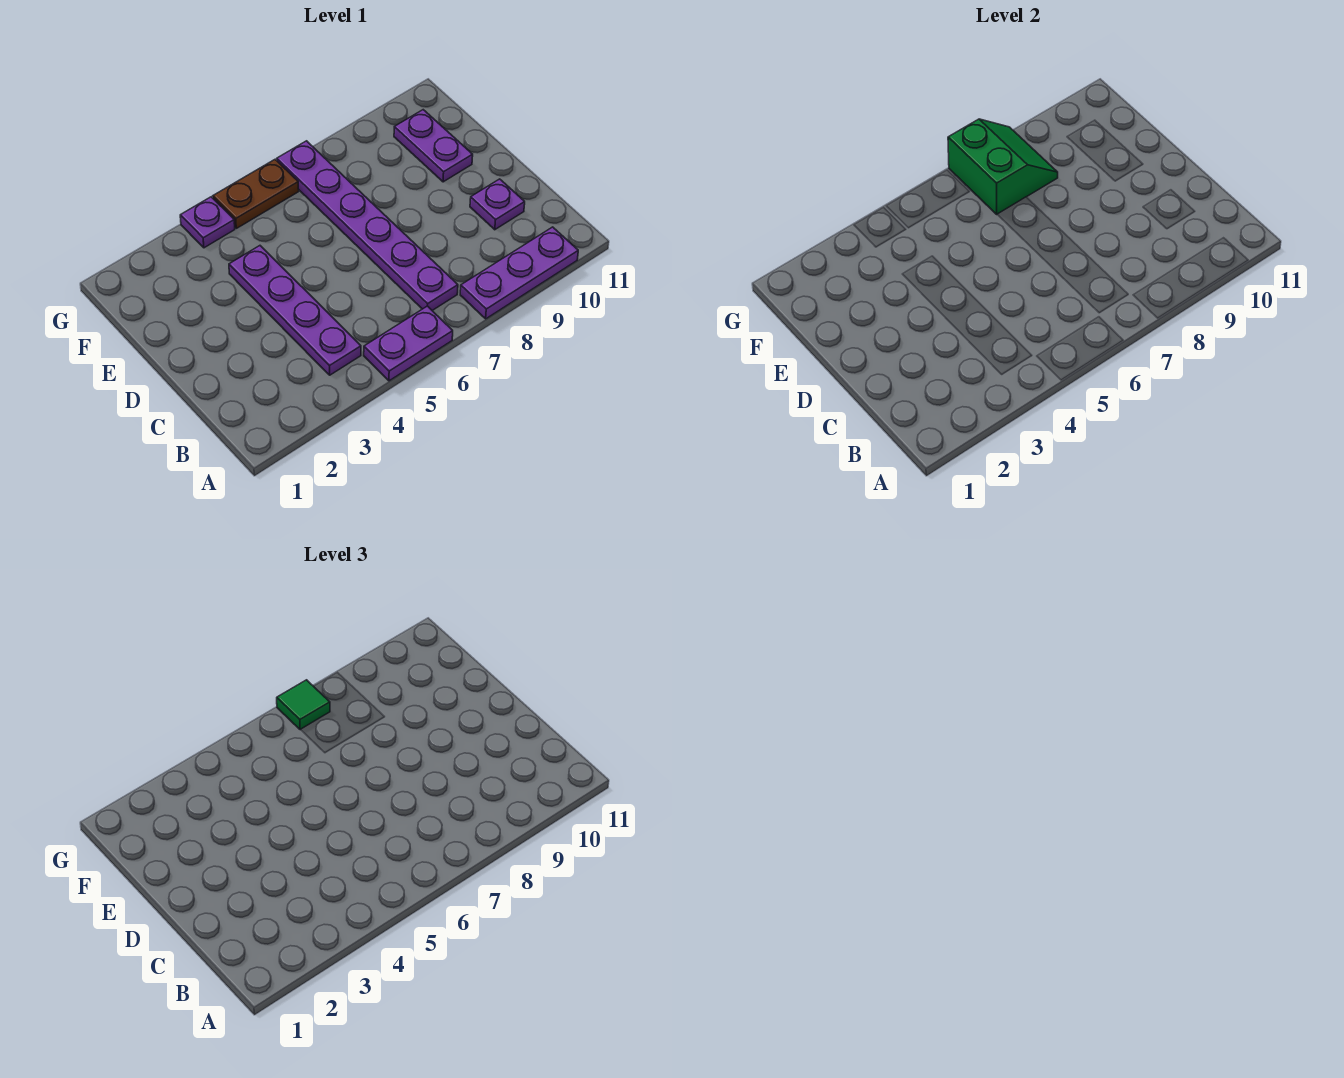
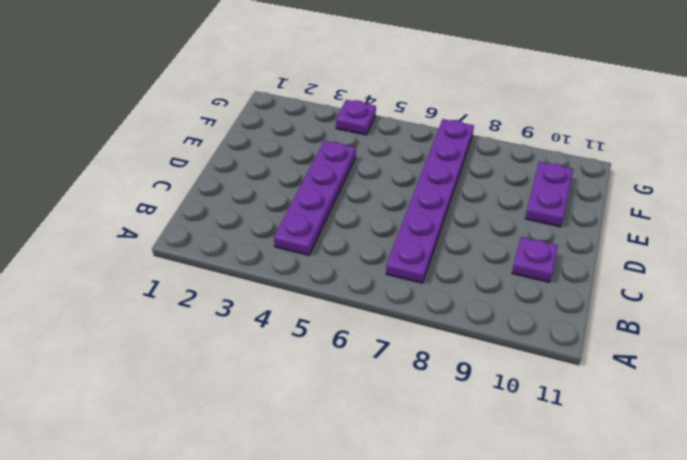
none -> purple 1x2 plate [364,306,453,381]
none -> purple 1x3 plate [460,227,578,319]

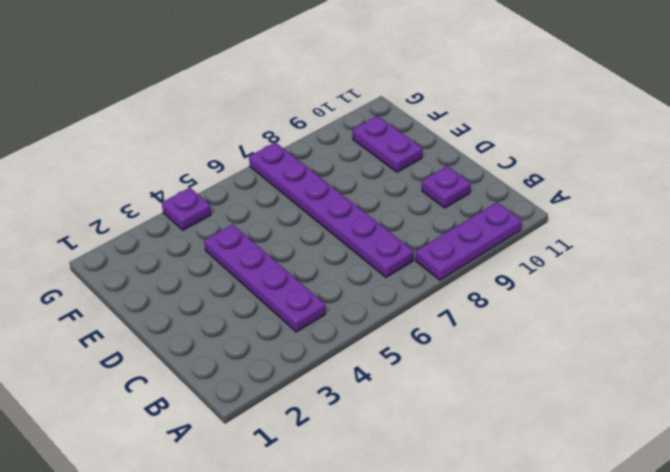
none -> purple 1x2 plate [364,306,453,381]
none -> brown 1x2 plate [213,160,299,228]

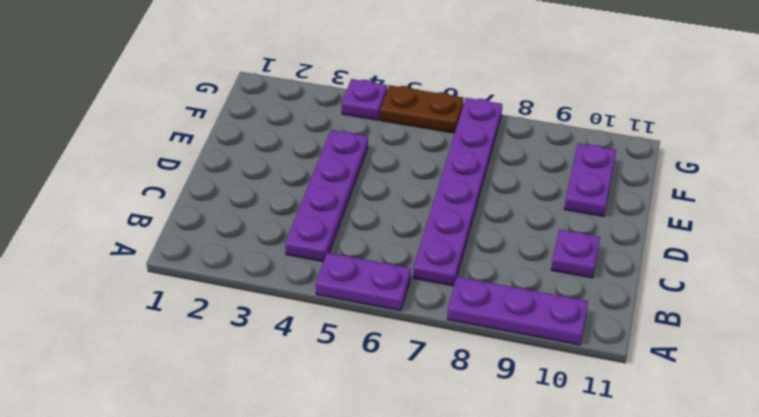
none -> green 2x2 slope [948,119,1058,214]
none -> green 1x1 tile [277,680,330,730]

